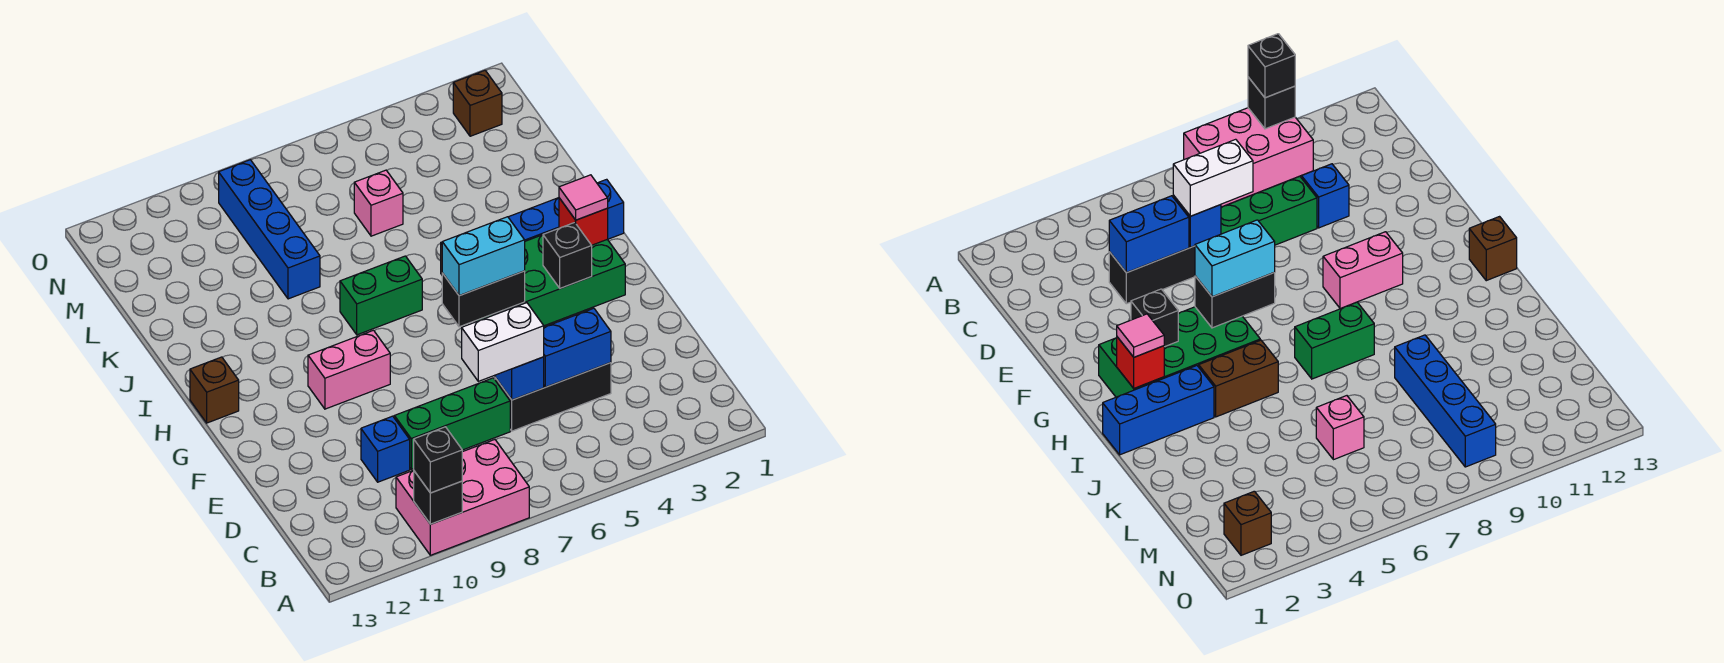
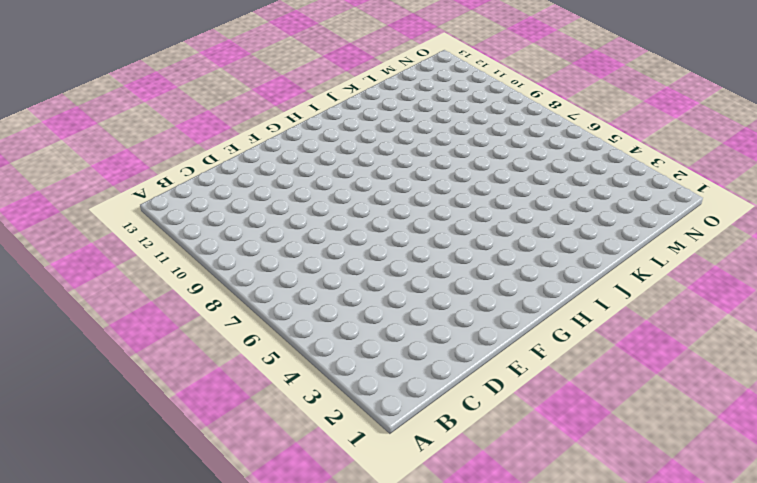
none -> pink 2x3 brick [396,440,529,555]
none -> black 1x3 brick [495,363,611,431]
none -> green 1x3 brick [394,378,510,469]

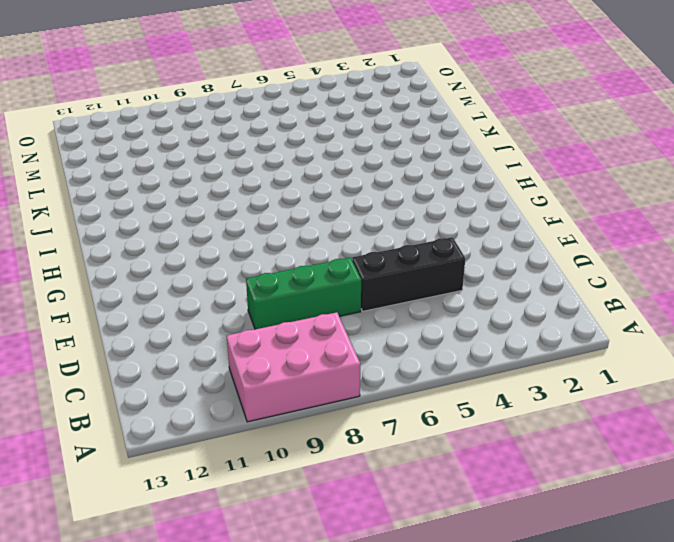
none -> blue 1x1 brick [361,416,410,482]
none -> green 2x4 brick [475,235,625,326]
none -> pink 1x2 brick [308,330,390,409]

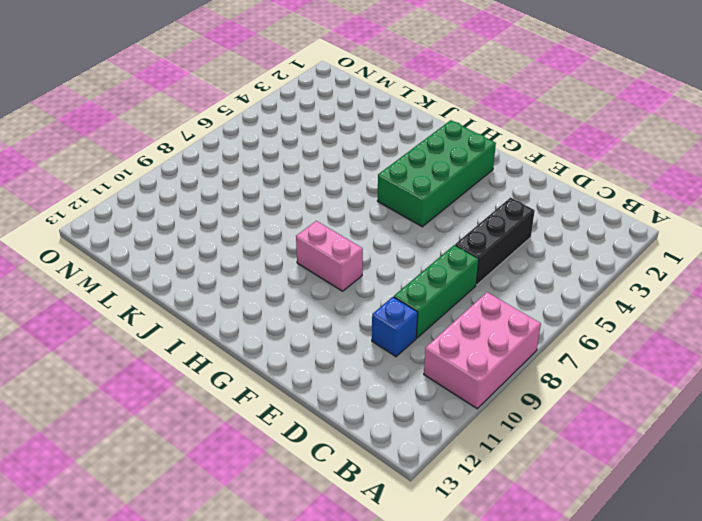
pink 1x2 brick [296,221,363,291] -> pink 1x2 brick turned to [308,330,390,409]
none -> brown 1x1 brick [190,357,239,423]
none -> blue 1x3 brick [508,179,624,241]
none -> brown 1x2 brick [1199,340,1278,417]

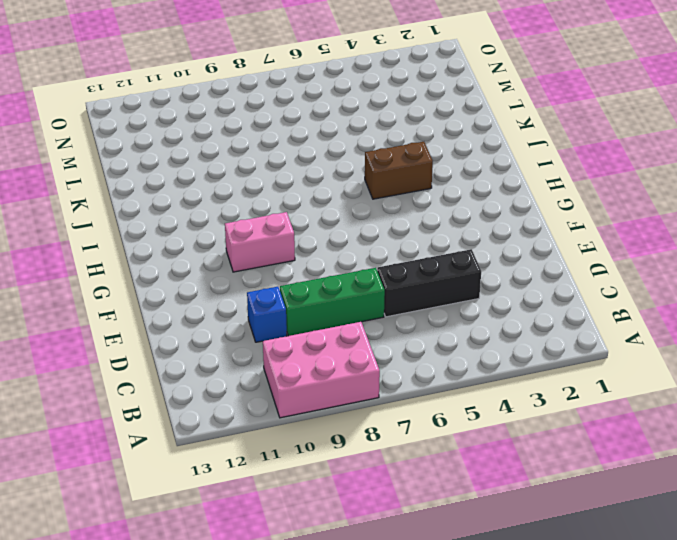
none -> green 2x4 brick [475,235,625,326]
none -> brown 1x1 brick [190,357,239,423]
none -> blue 1x3 brick [508,179,624,241]

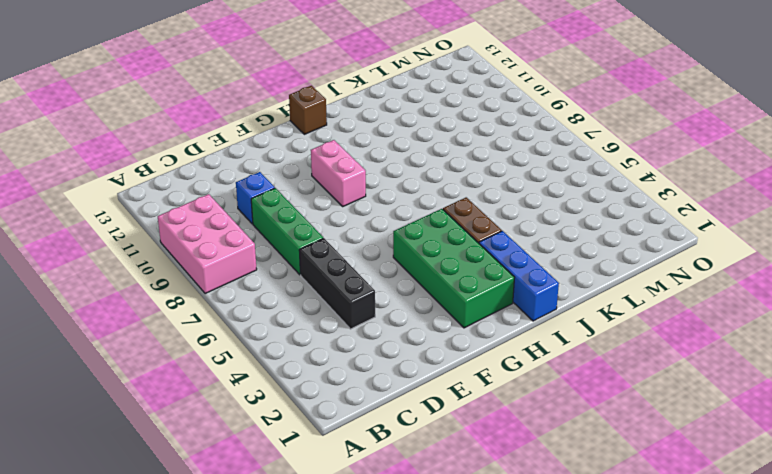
none -> green 1x2 brick [340,256,422,335]
none -> blue 1x4 brick [219,160,320,299]
none -> pink 1x1 brick [354,170,403,236]

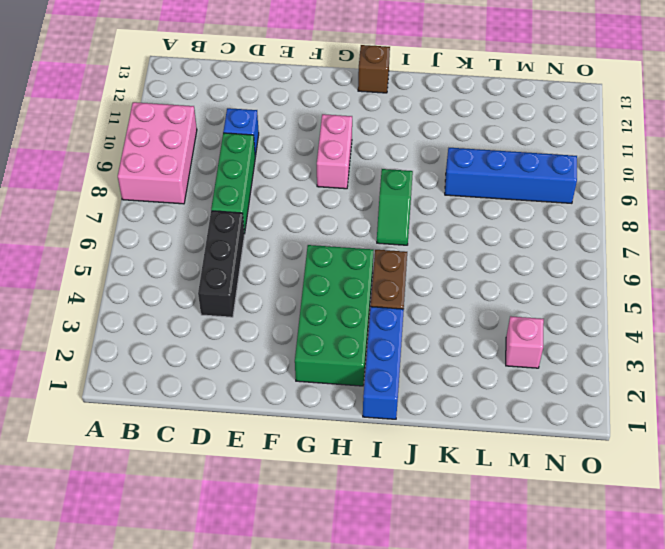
green 1x2 slope [377,169,413,245] -> green 1x2 brick [340,256,422,335]
pink 1x1 brick [506,316,544,368] -> pink 1x1 brick moved to [354,170,403,236]
none -> brown 1x1 brick [453,71,502,136]
none -> black 1x1 brick [414,471,462,524]
none -> blue 1x2 brick [544,308,611,387]

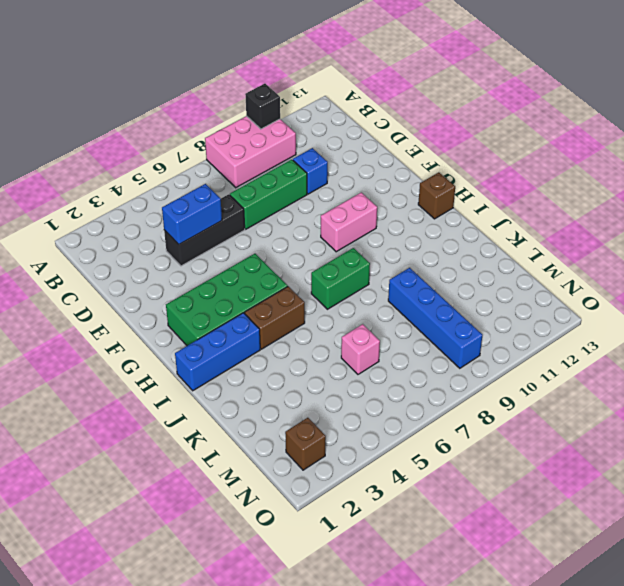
none -> blue 1x1 brick [495,357,544,400]
none -> black 1x1 brick [543,222,592,288]
none -> black 1x2 brick [442,271,525,327]

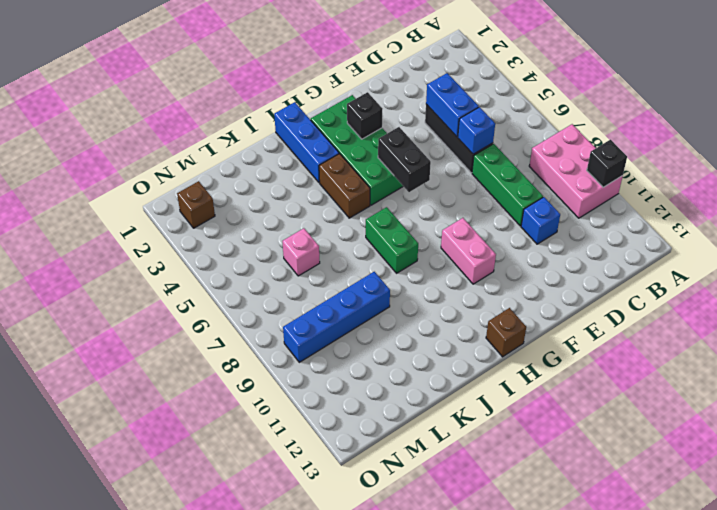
none -> red 1x1 brick [559,198,608,245]
none -> black 1x1 brick [414,427,462,493]
none -> white 1x2 brick [462,303,544,381]

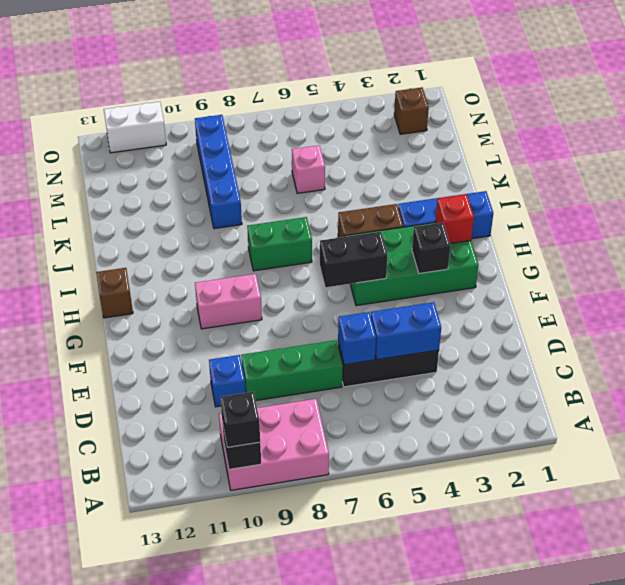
white 1x2 brick [104,102,166,153] -> white 1x2 brick moved to [462,303,544,381]
none -> cyan 1x2 brick [442,217,525,296]
none -> pink 1x1 tile [559,175,608,220]

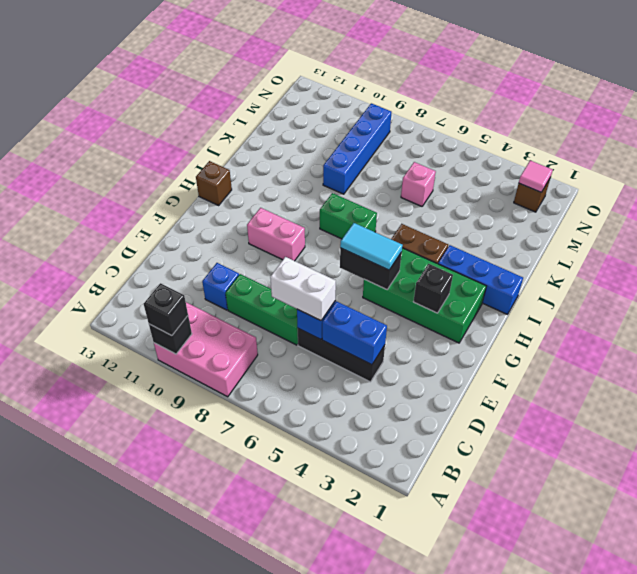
cyan 1x2 tile [340,223,403,270] -> cyan 1x2 brick [442,217,525,296]
pink 1x1 tile [519,161,553,192] -> pink 1x1 tile moved to [559,175,608,220]
none -> red 1x1 brick [559,198,608,245]

